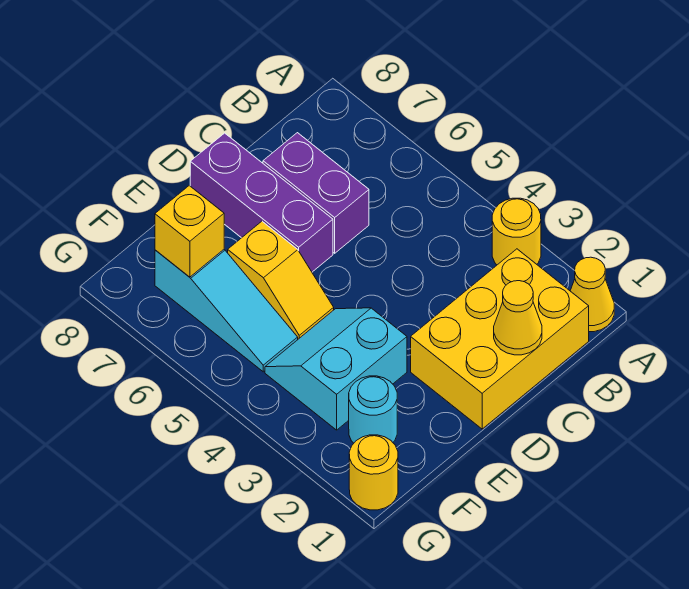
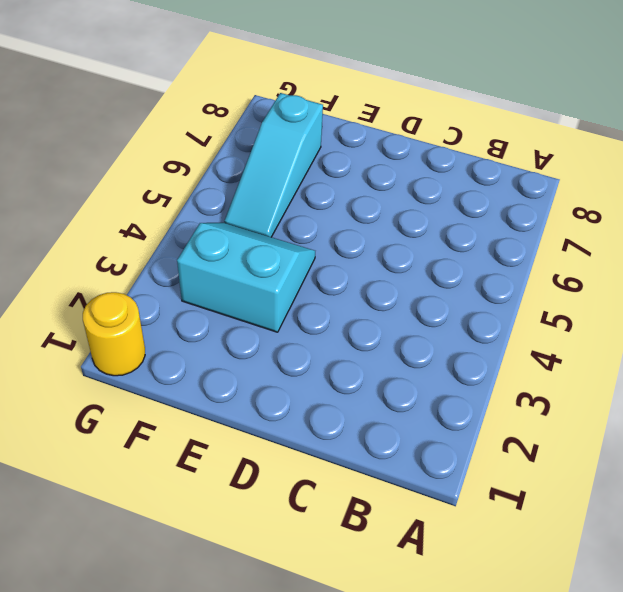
none -> yellow 1x1 cone [570,257,614,332]
none -> yellow 1x1 round brick [492,198,541,265]
none -> yellow 2x3 brick [411,249,589,429]

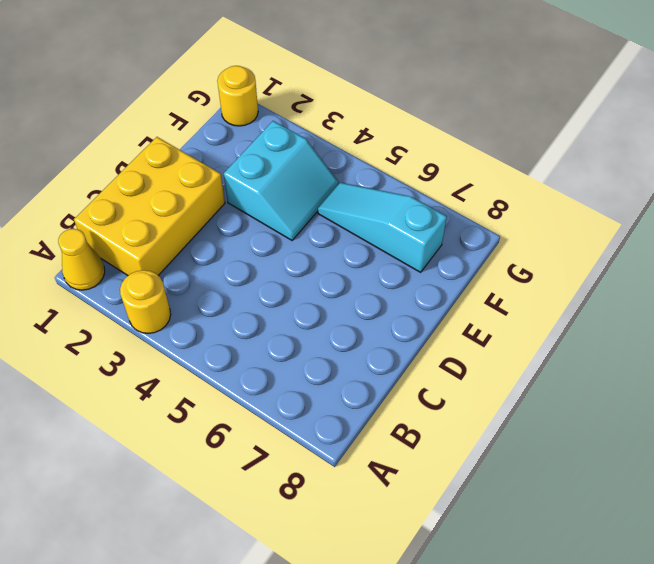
none -> purple 1x2 brick [263,133,369,253]
none -> purple 1x3 brick [190,133,333,272]
none -> yellow 1x2 slope [228,221,334,339]

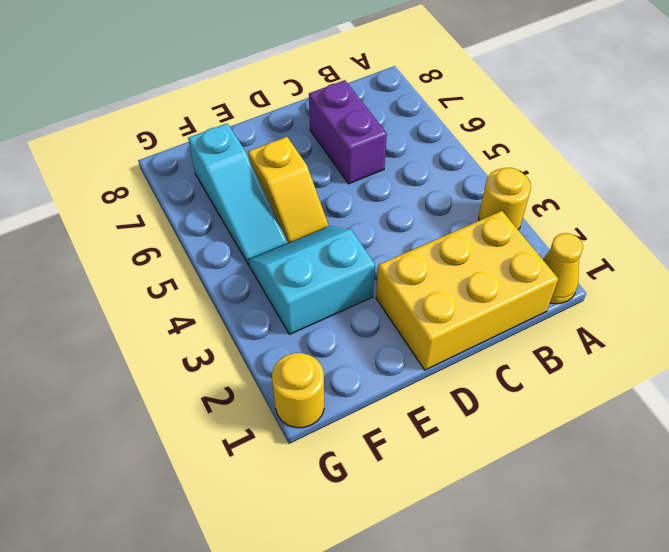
none -> purple 1x3 brick [190,133,333,272]
none -> cyan 1x1 round brick [349,376,397,443]
none -> yellow 1x1 cone [494,281,542,355]

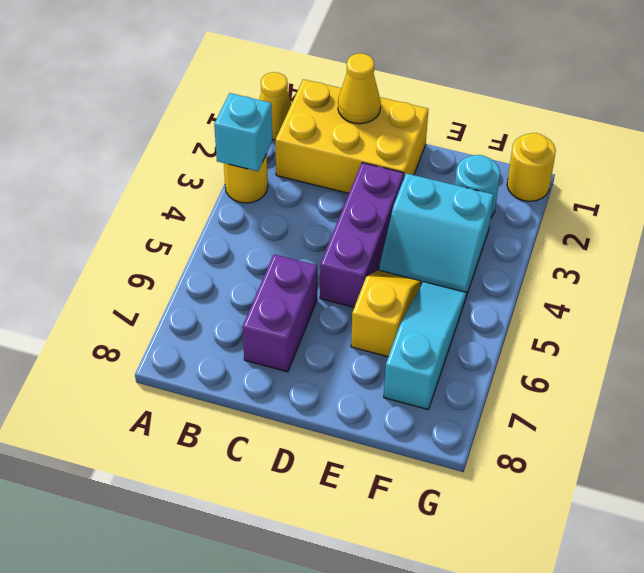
cyan 1x1 brick [214,93,272,171] -> none
purple 1x3 brick [320,163,404,307] -> purple 1x3 brick moved to [190,133,333,272]
none -> yellow 1x1 brick [155,186,224,277]

